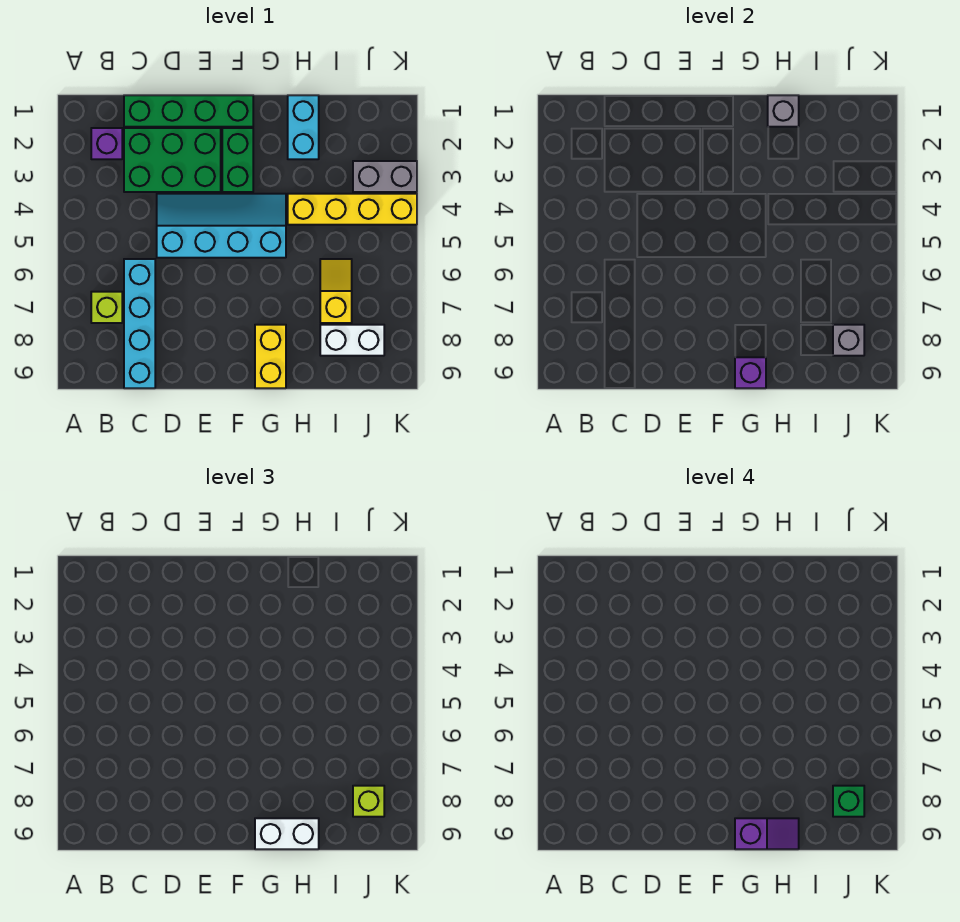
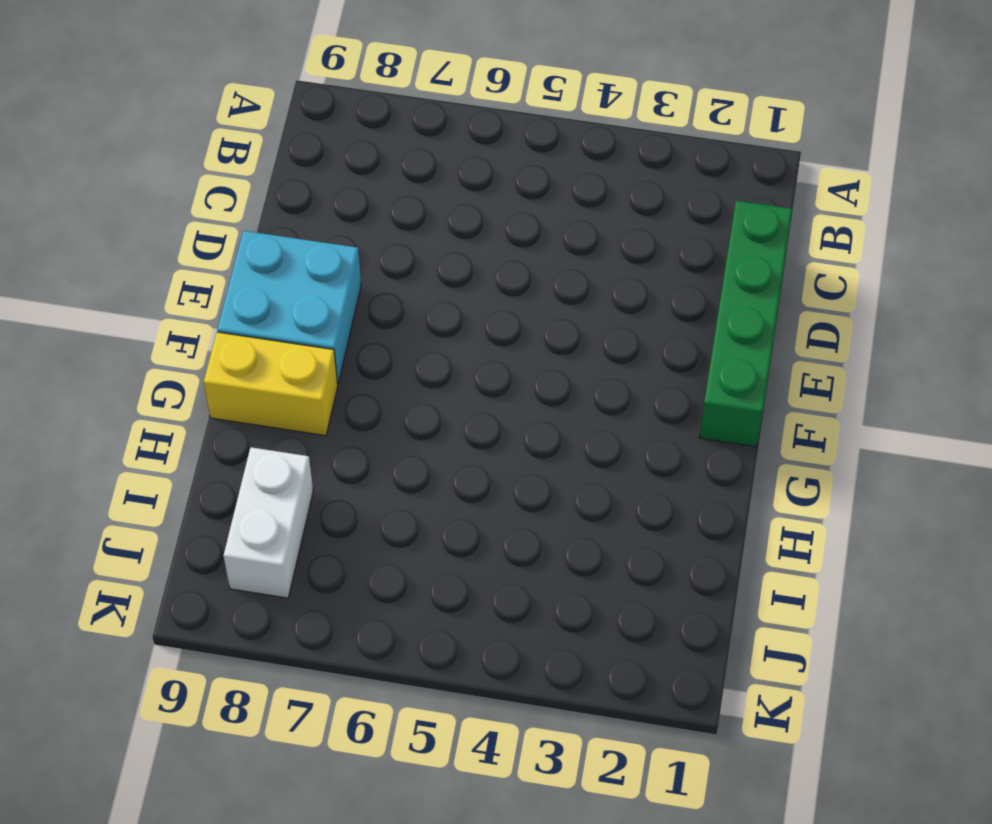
cyan 2x2 brick [217,231,361,384] -> none
none -> purple 1x1 brick [91,128,122,159]
none -> lime 1x1 brick [91,292,122,323]
none -> green 2x3 brick [124,128,221,192]

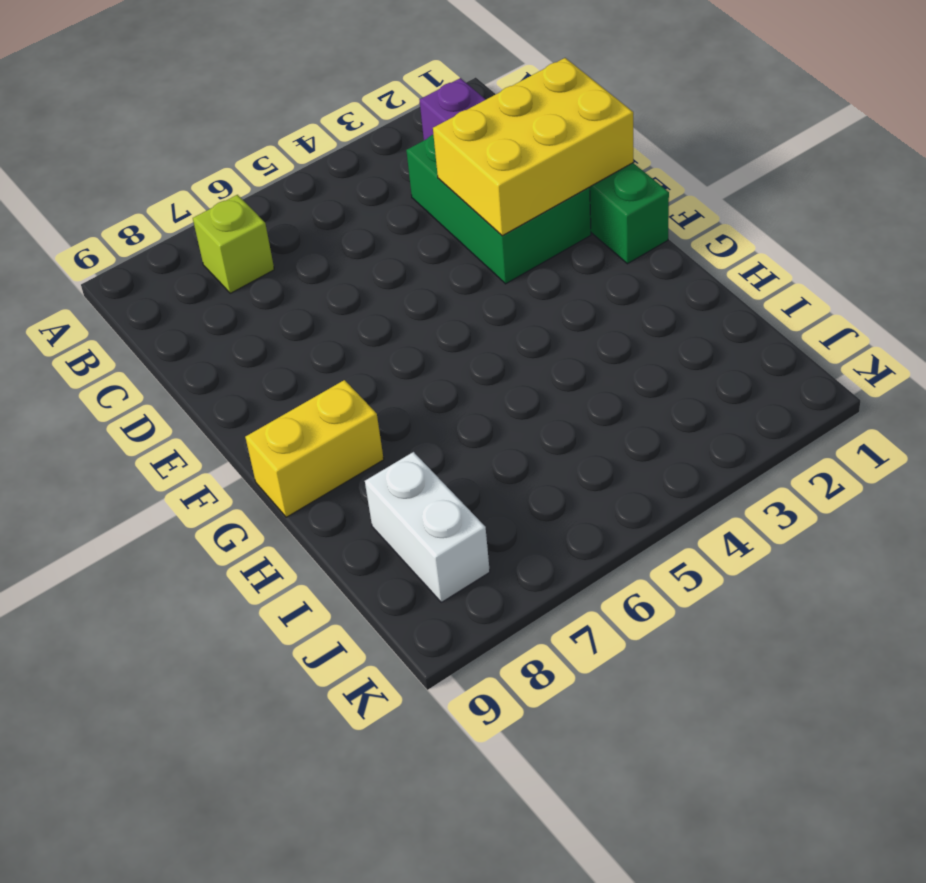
yellow 2x3 brick [433,58,633,236] -> none
none -> cyan 1x4 brick [124,259,155,388]
none -> cyan 2x4 slope [157,194,286,258]
none -> green 1x2 brick [222,128,253,192]

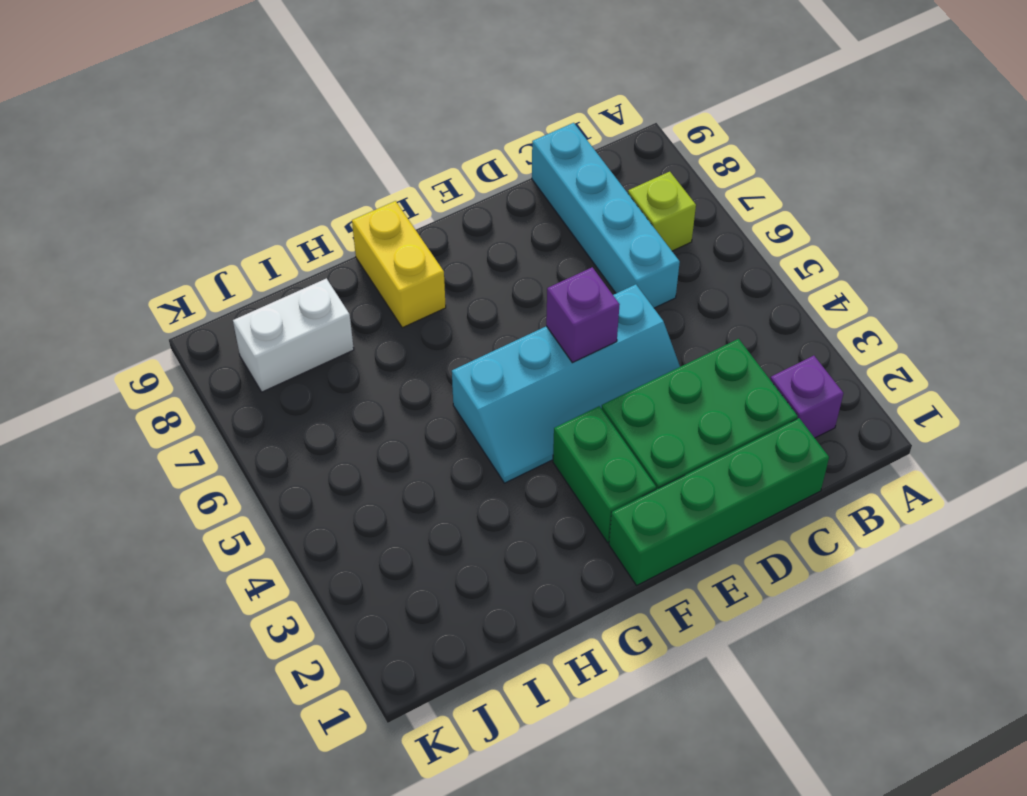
purple 1x1 brick [546,267,620,363] -> purple 1x1 brick moved to [735,357,766,388]
none -> cyan 1x2 brick [288,95,319,159]
none -> yellow 1x4 brick [288,194,417,225]
none -> yellow 1x2 slope [320,259,352,323]

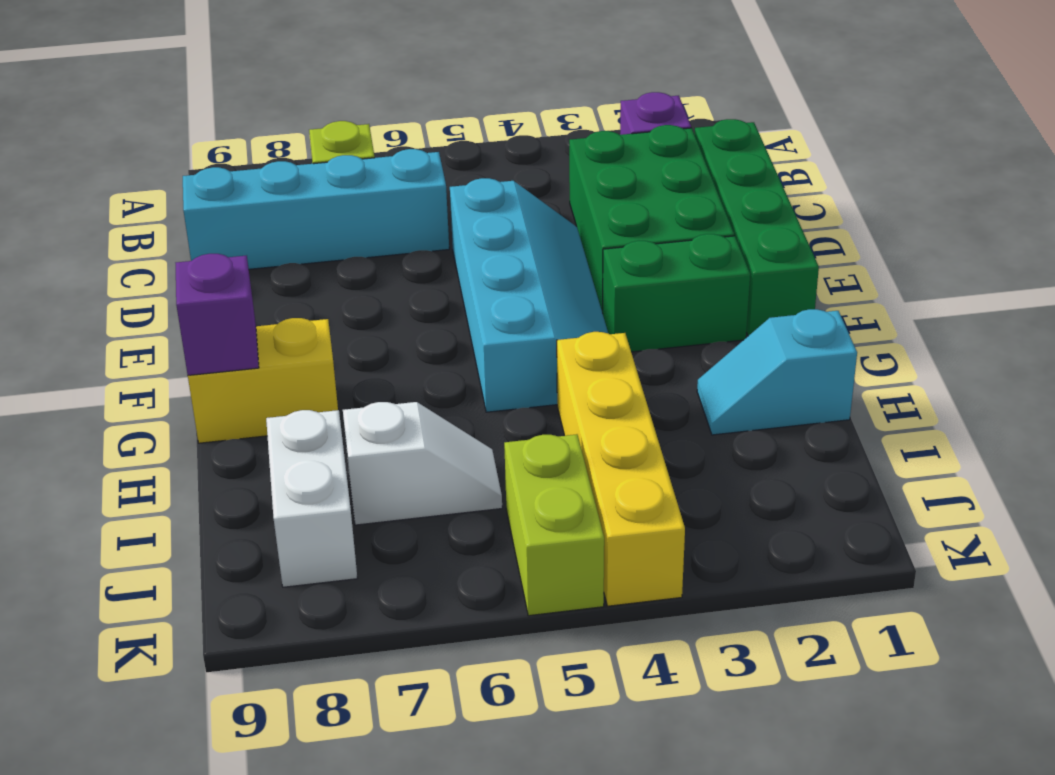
cyan 1x2 slope [697,309,857,435] -> cyan 1x2 brick [288,95,319,159]
white 1x2 slope [343,402,502,525] -> yellow 1x2 slope [320,259,352,323]
lime 1x2 brick [504,434,604,616] -> none
none -> grey 1x2 brick [353,161,417,192]
none -> grey 1x1 brick [768,95,799,127]
none -> grey 1x1 brick [833,325,864,356]

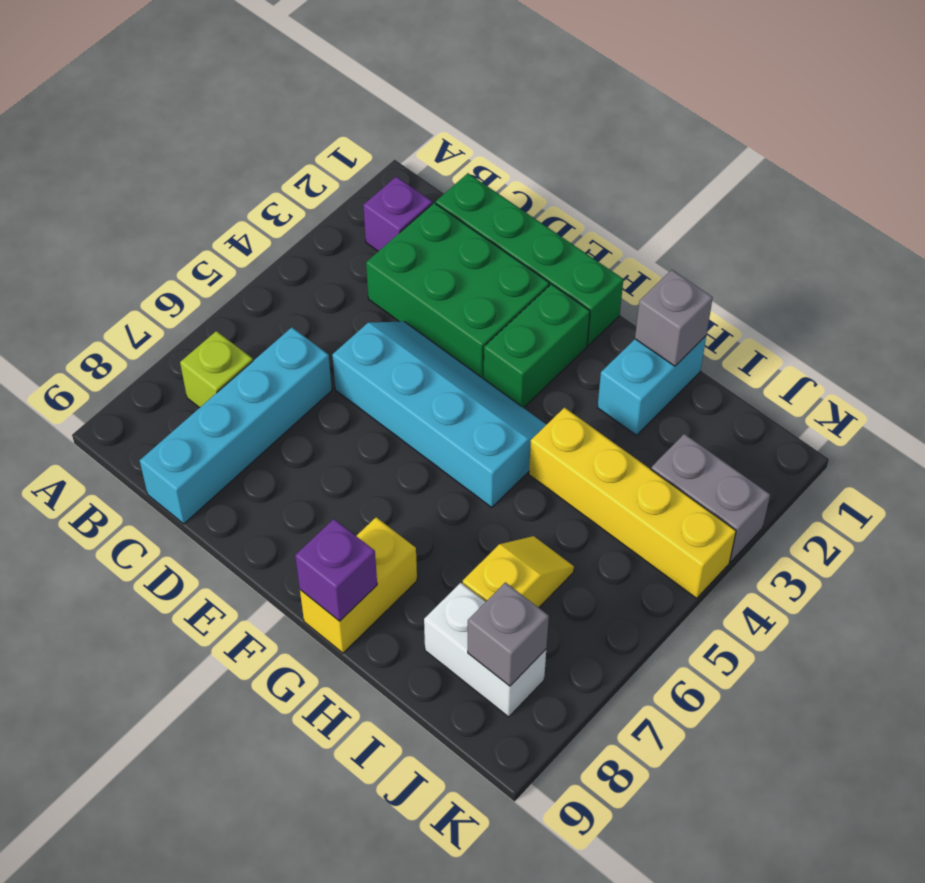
none -> white 1x2 brick [255,818,319,849]
none -> lime 1x1 brick [353,786,384,817]
none -> purple 1x2 slope [735,818,799,849]

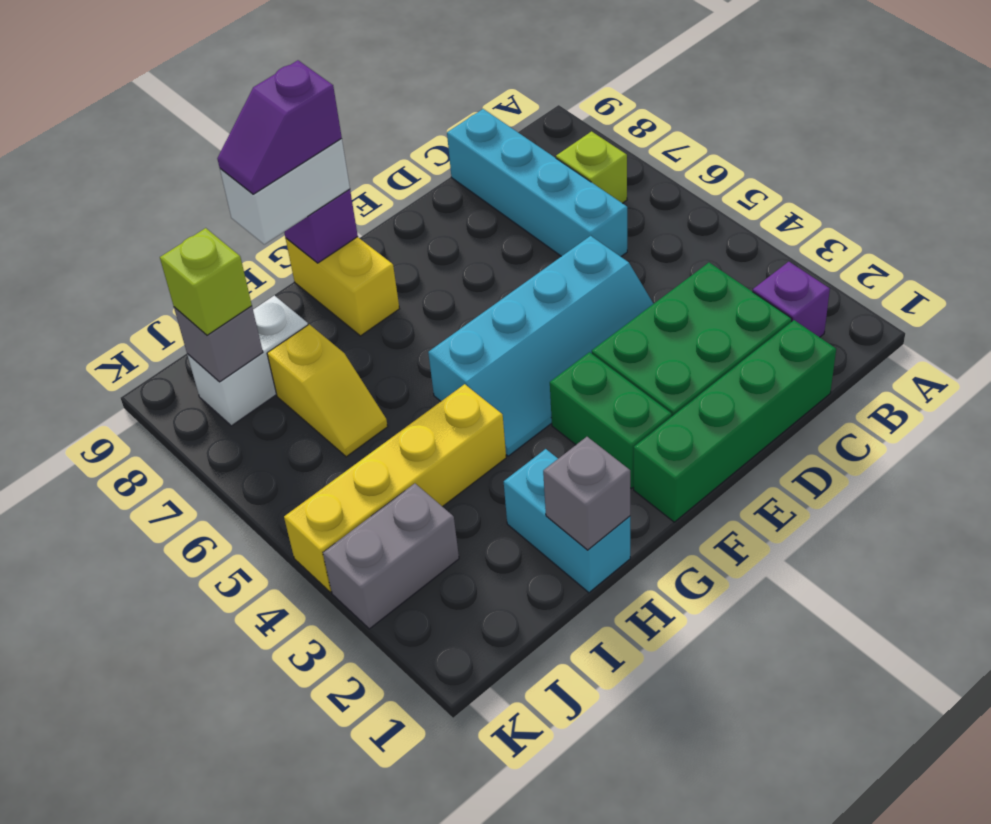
none -> green 1x1 brick [833,786,864,817]

